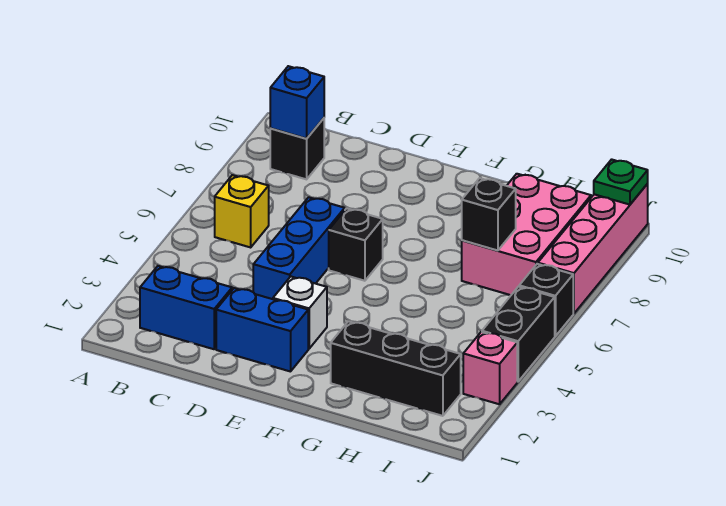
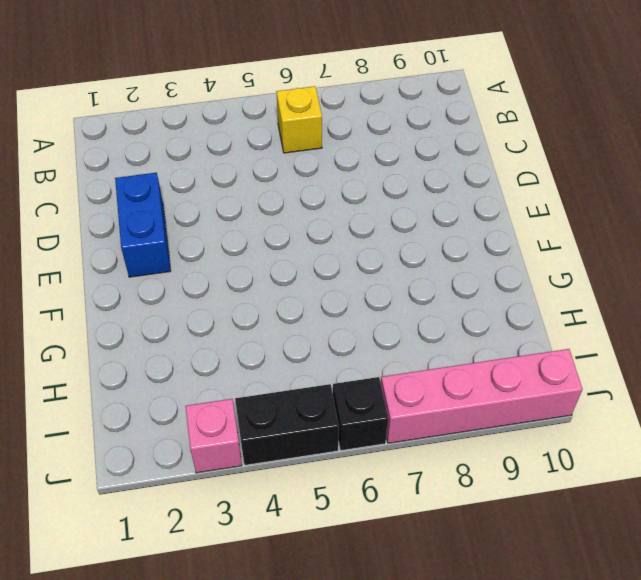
none -> blue 1x2 brick [140,266,232,349]
none -> black 1x1 brick [270,118,324,179]
none -> blue 1x3 brick [253,197,345,299]

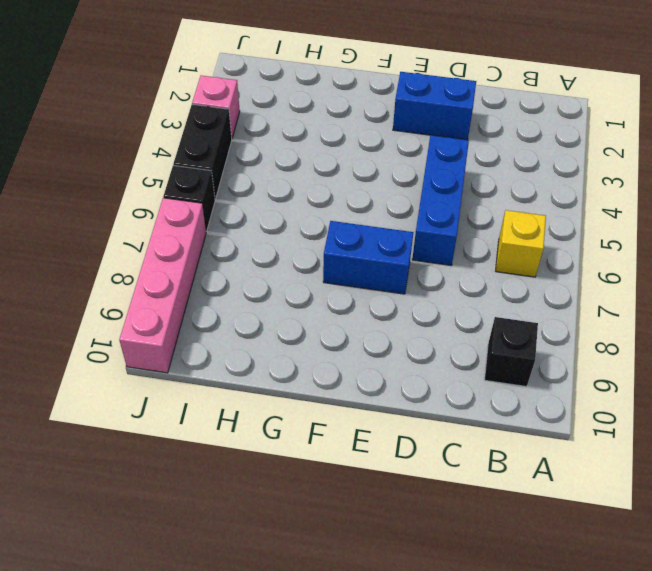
blue 1x2 brick [323,221,414,294] -> blue 1x2 brick moved to [140,266,232,349]
none -> white 1x1 brick [273,277,327,349]
none -> black 1x1 brick [329,208,383,281]
none -> black 1x3 brick [331,321,461,416]

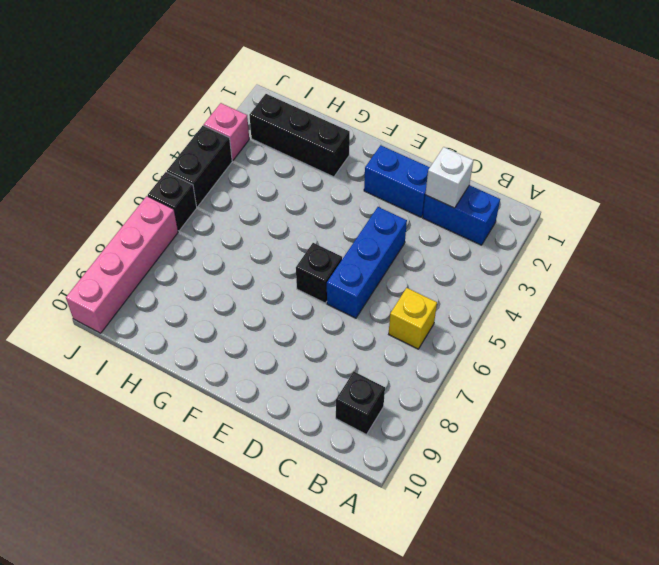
white 1x1 brick [425,147,473,208] -> white 1x1 brick moved to [273,277,327,349]
none -> pink 2x3 brick [462,174,591,295]
none -> blue 1x1 brick [270,66,324,139]
none -> black 1x1 brick [462,178,516,250]

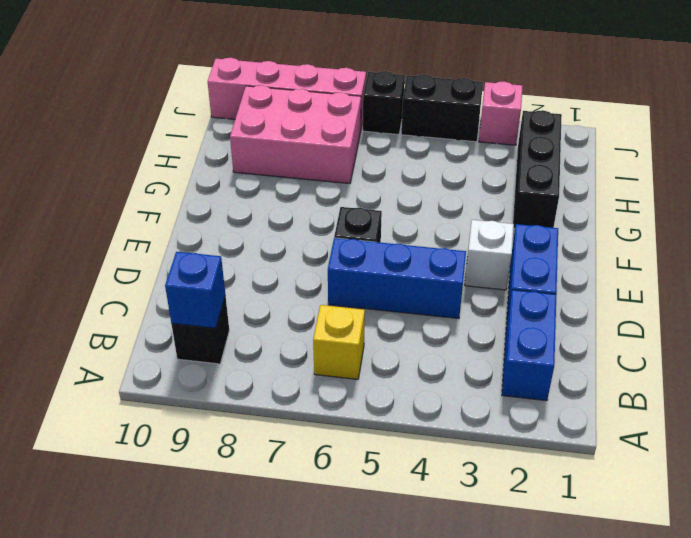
none -> black 1x1 brick [462,178,516,250]
none -> green 1x1 plate [594,159,648,205]

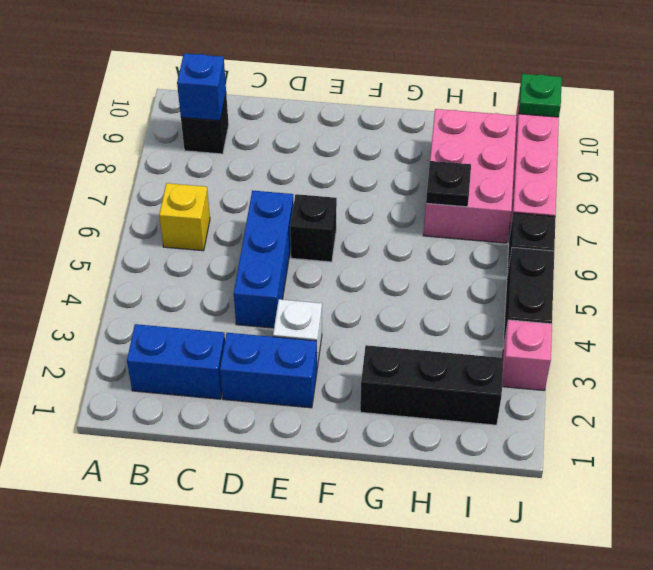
black 1x1 plate [426,161,471,207] -> black 1x1 brick [462,178,516,250]

